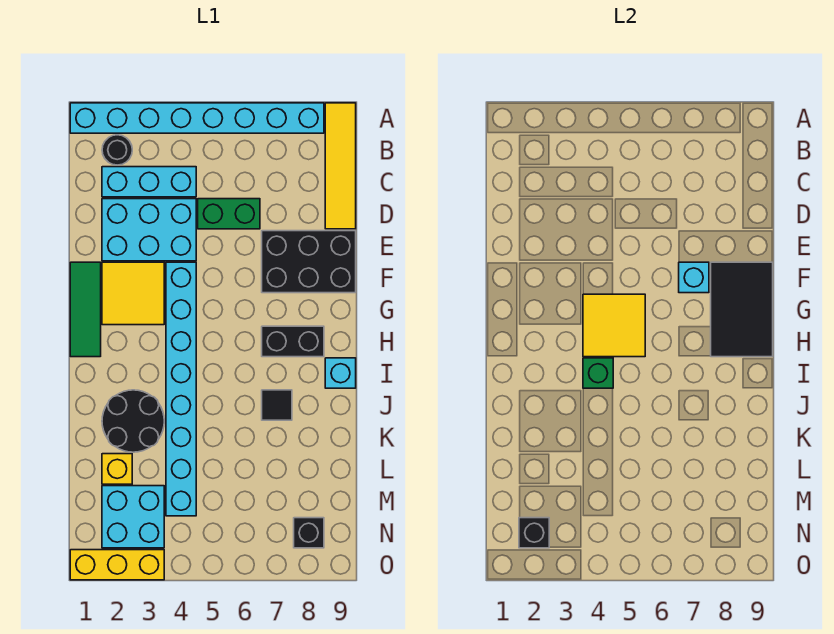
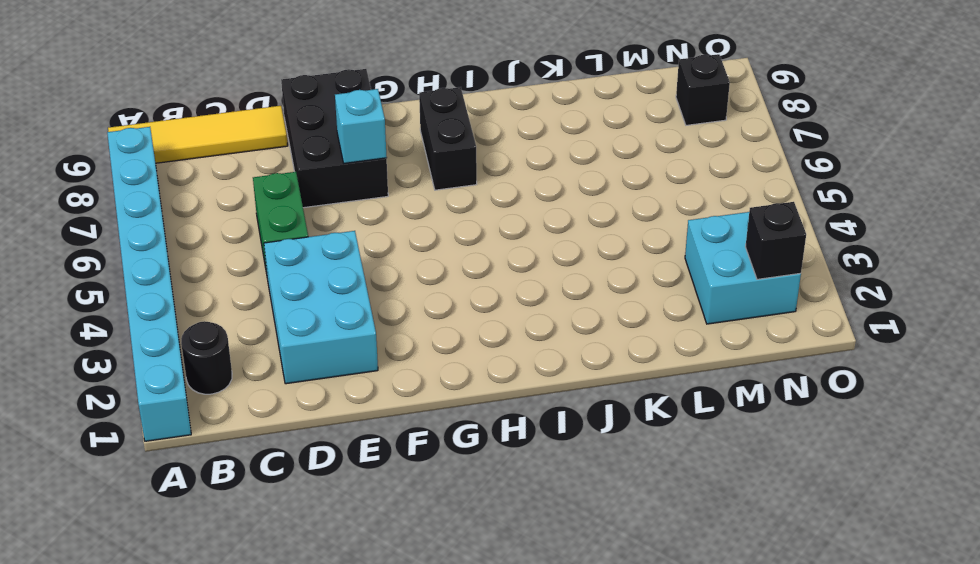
none -> cyan 1x3 brick [102,167,196,197]
none -> green 1x3 tile [70,262,101,357]
none -> yellow 2x2 tile [102,262,164,325]

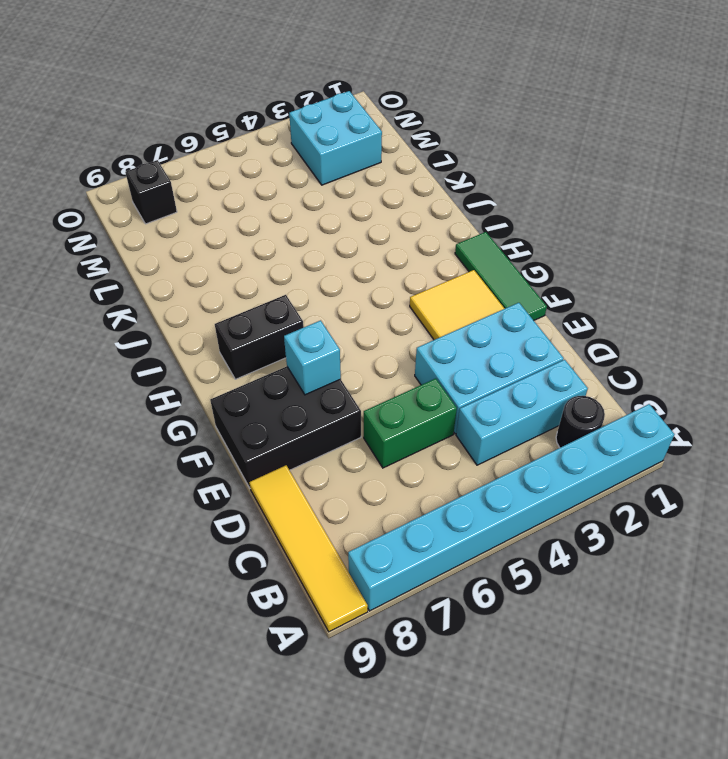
none -> cyan 1x8 brick [166,262,196,516]
none -> cyan 1x1 brick [325,358,356,388]
none -> black 2x2 round brick [102,390,164,452]

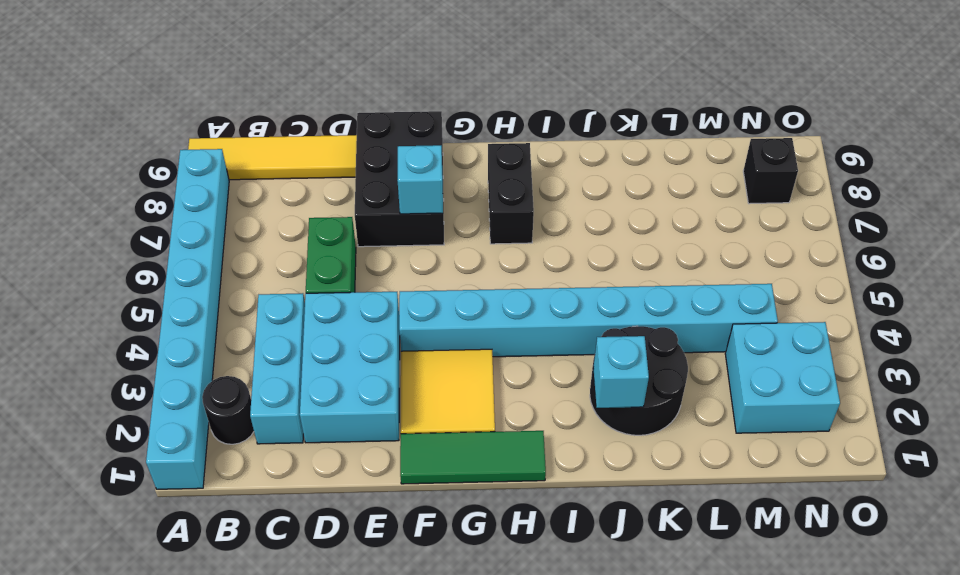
cyan 1x1 brick [593,336,649,408] -> cyan 1x1 brick moved to [325,358,356,388]
none -> black 1x1 tile [262,390,292,420]
none -> yellow 1x1 brick [102,454,132,484]
none -> yellow 1x3 brick [70,550,164,580]

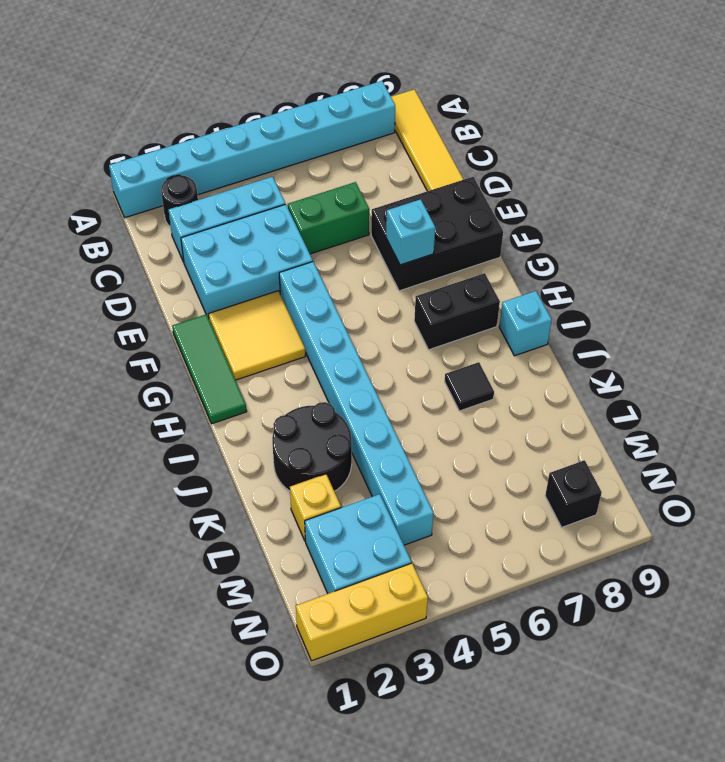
none -> black 2x3 tile [711,262,773,357]
none -> yellow 2x2 tile [583,294,645,357]
none -> green 1x1 brick [583,358,613,388]

